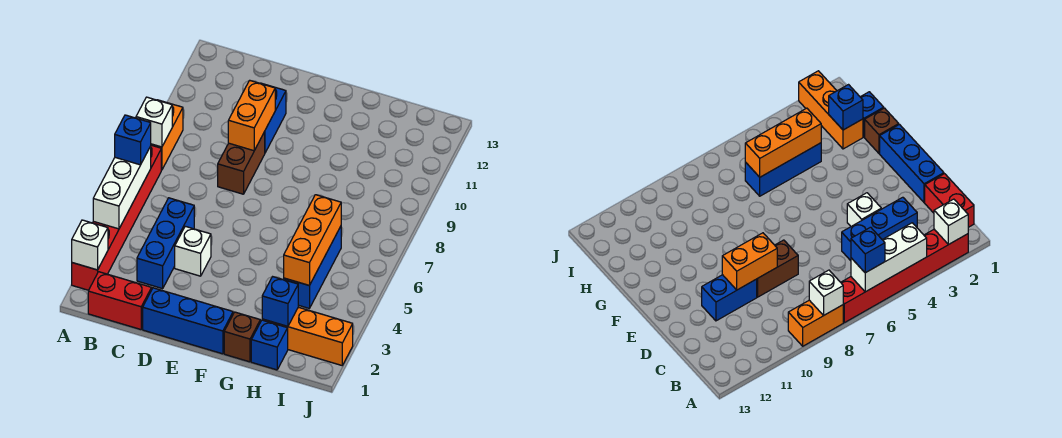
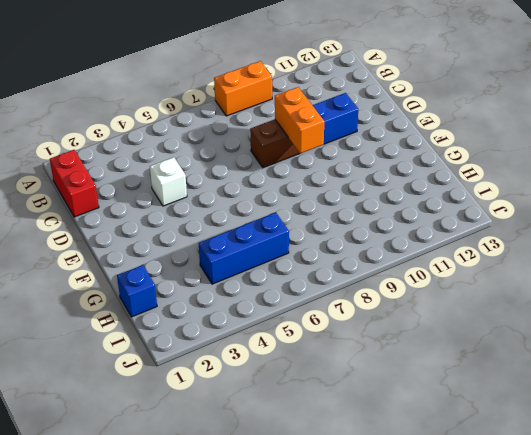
orange 1x2 brick [275,87,324,153] -> orange 1x2 brick turned to [228,80,275,151]
none -> red 1x6 brick [72,145,161,290]
none -> blue 1x3 brick [137,198,194,289]
none -> blue 1x3 brick [143,288,233,354]

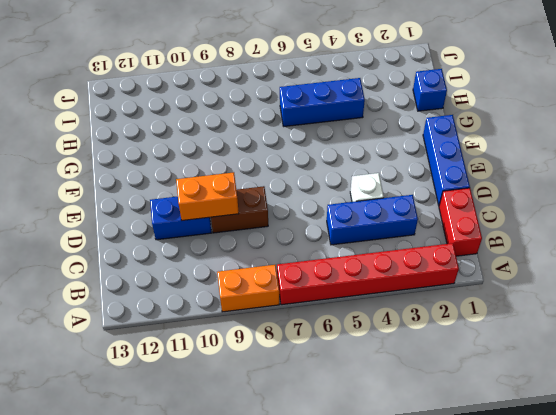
none -> brown 1x1 brick [224,312,260,362]
none -> orange 1x3 brick [262,307,353,365]
none -> white 1x1 brick [72,220,108,270]

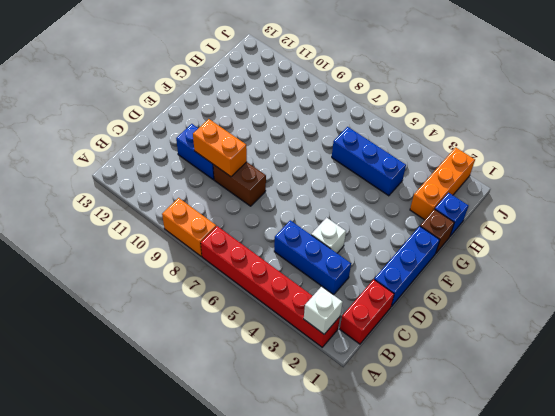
none -> white 1x3 brick [93,146,151,229]
none -> white 1x1 brick [136,97,172,147]
none -> blue 1x1 brick [262,277,298,326]

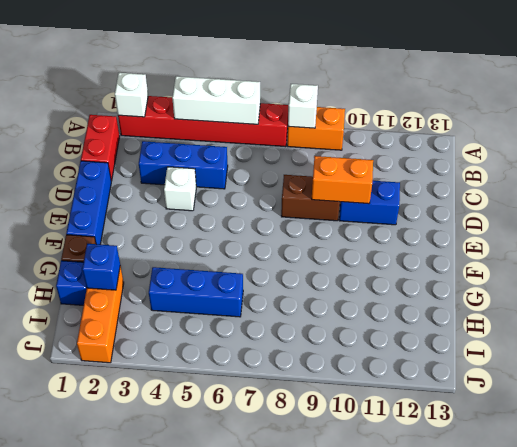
none -> orange 1x3 brick [284,195,341,286]
none -> blue 1x1 brick [115,115,151,165]

